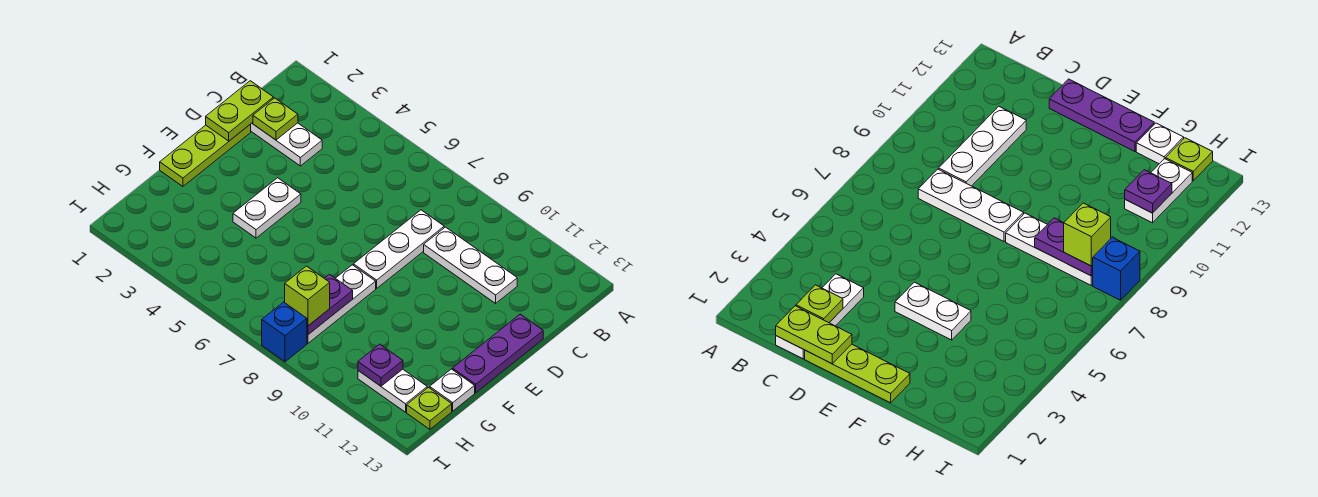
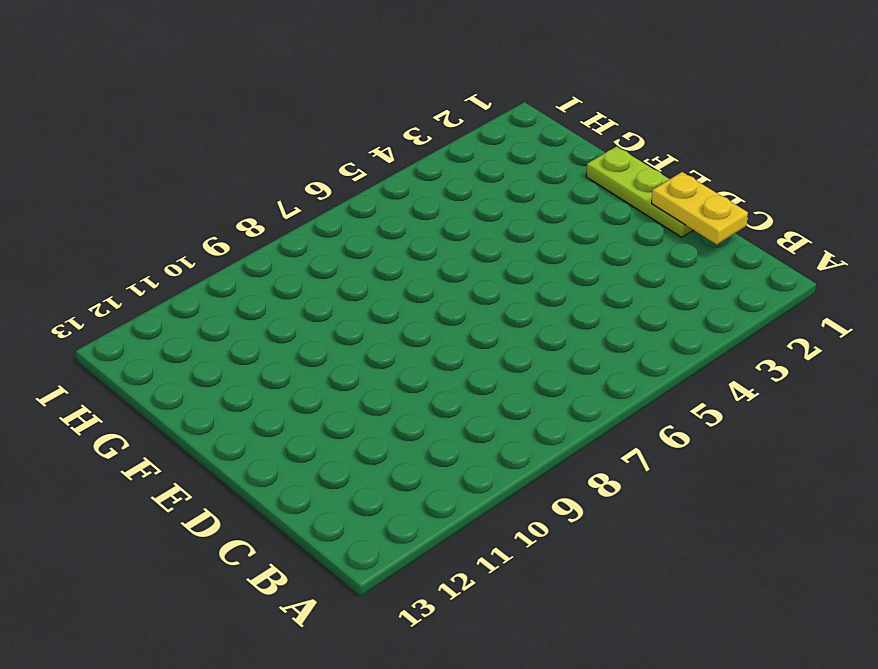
yellow 1x2 plate [652,172,748,244] -> lime 1x2 plate [206,81,273,141]
none -> white 1x3 plate [251,122,322,166]
none -> white 1x3 plate [353,210,444,288]
none -> white 1x3 plate [424,227,517,303]

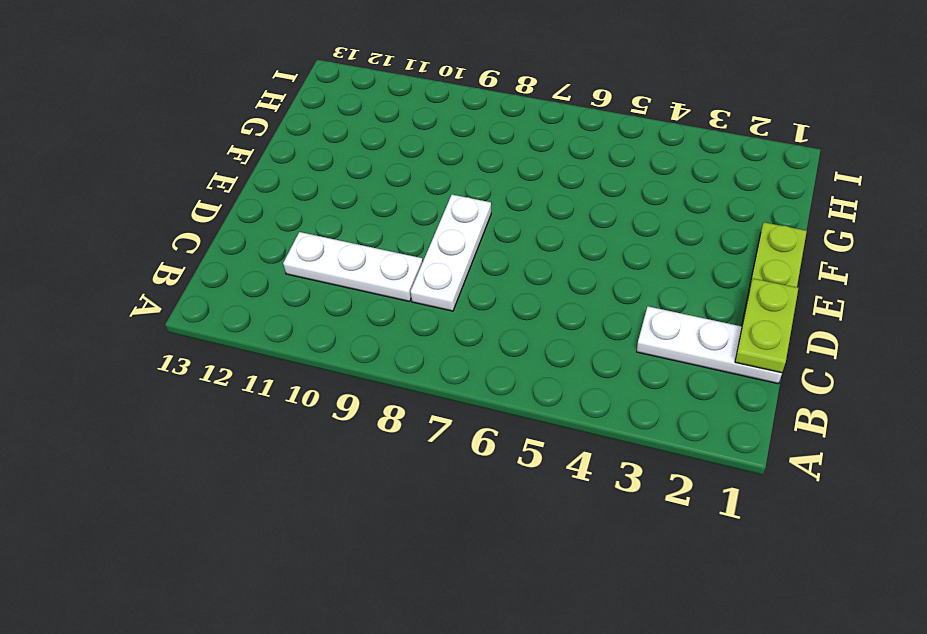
none -> purple 1x3 plate [452,314,543,393]
none -> white 1x2 plate [233,178,301,238]
none -> white 1x3 plate [307,265,376,343]

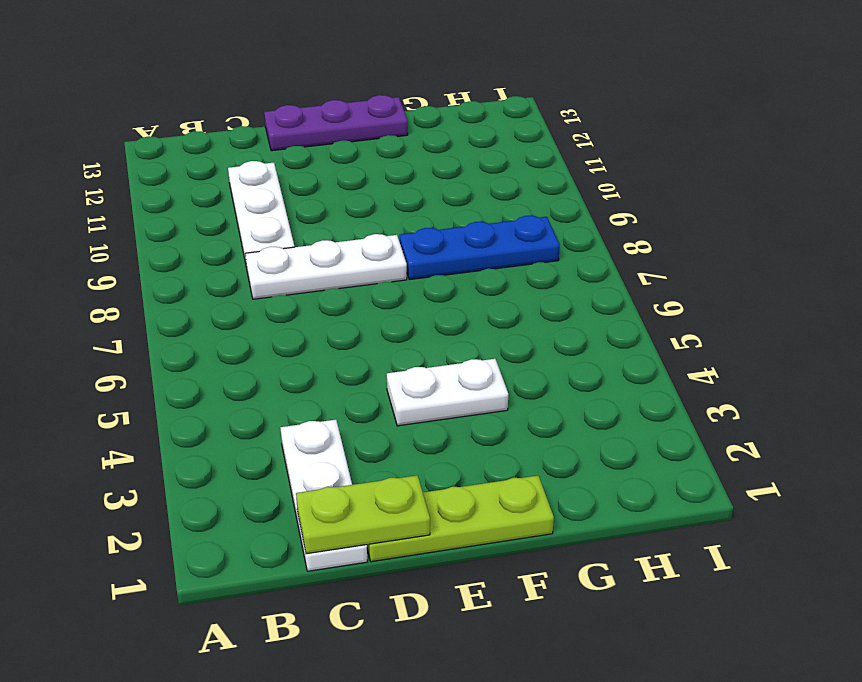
blue 1x3 plate [400,216,560,280] -> white 1x3 plate [307,265,376,343]
none -> white 1x1 plate [430,369,475,411]
none -> white 1x2 plate [358,369,427,412]
none -> lime 1x1 plate [407,388,452,429]

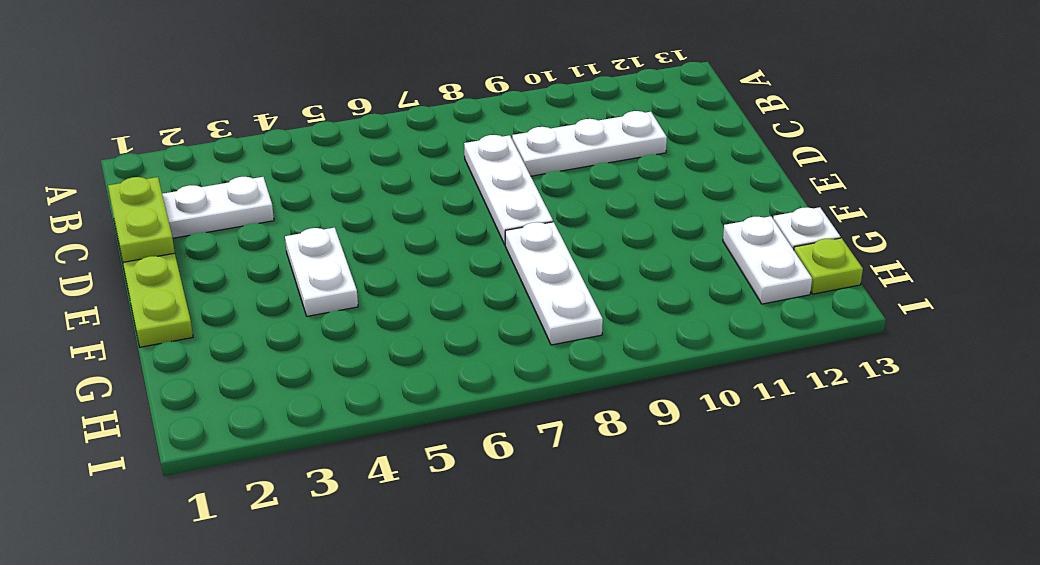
white 1x2 plate [723,216,812,304] -> white 1x2 plate turned to [358,369,427,412]
none -> purple 1x3 plate [452,314,543,393]
none -> blue 1x1 brick [262,302,307,362]
none -> lime 1x1 plate [253,98,298,140]

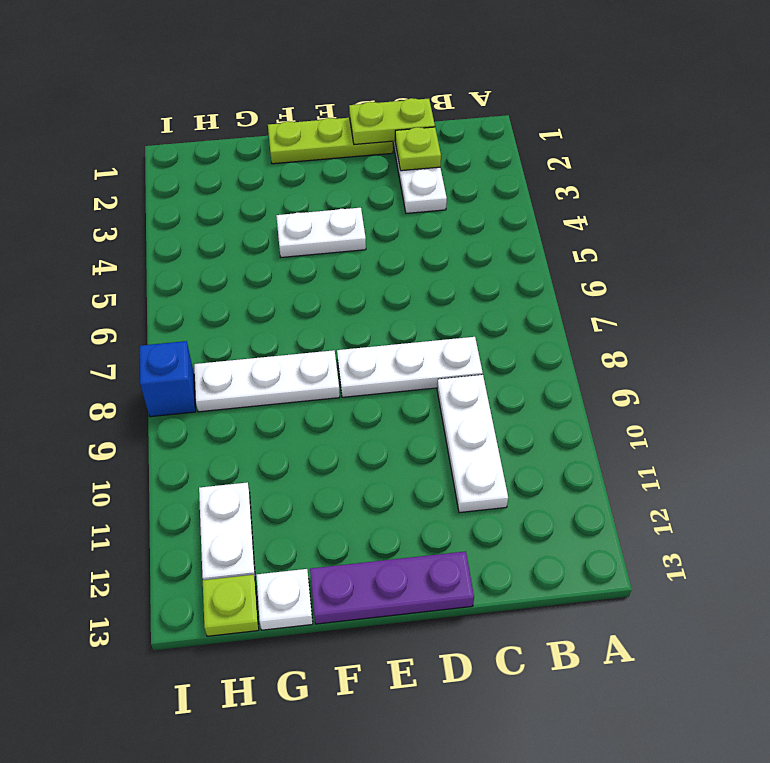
none -> purple 1x2 plate [307,274,353,335]
none -> purple 1x1 plate [358,344,403,386]
none -> lime 1x1 brick [285,266,330,326]

